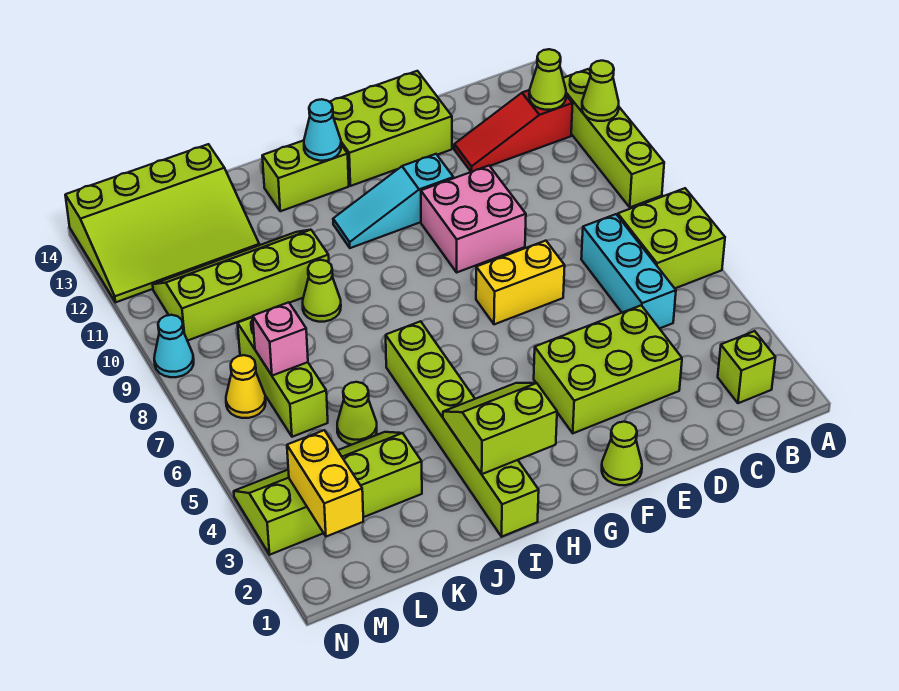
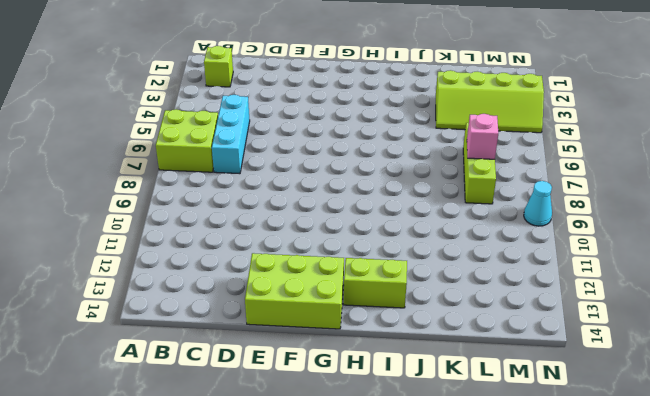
none -> lime 1x4 brick [563,69,664,207]
none -> red 1x3 slope [454,90,573,172]
none -> lime 2x3 brick [534,305,682,433]

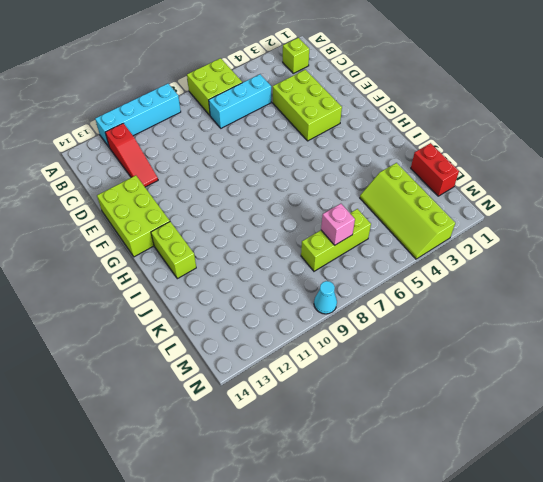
cyan 1x4 brick [95,84,181,147] -> lime 1x4 brick [563,69,664,207]
red 1x2 brick [411,143,459,196] -> none
none -> yellow 1x2 brick [476,241,565,324]
none -> pink 2x2 brick [421,166,526,272]
none -> lime 1x1 cone [602,422,642,485]

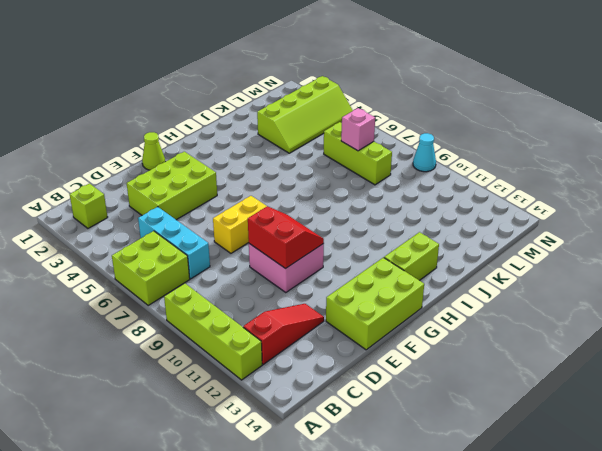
red 2x2 slope [248,206,324,269] -> none
none -> cyan 1x3 slope [333,154,453,248]
none -> lime 1x6 brick [386,321,539,537]
none -> lime 1x1 cone [303,260,341,322]

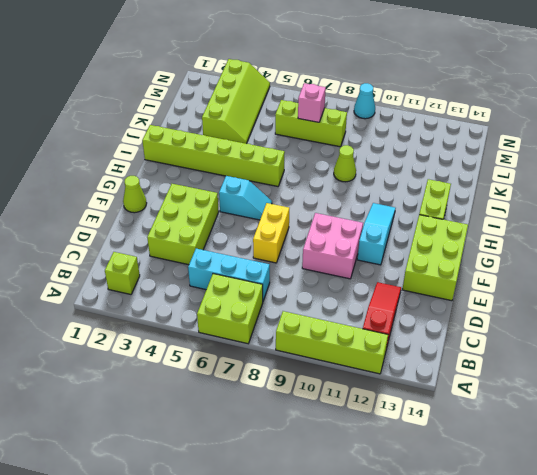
cyan 1x2 slope [219,176,272,220] -> none
none -> lime 2x4 slope [153,230,329,341]
none -> lime 1x1 cone [337,382,377,445]
none -> lime 3x4 slope [65,144,259,302]

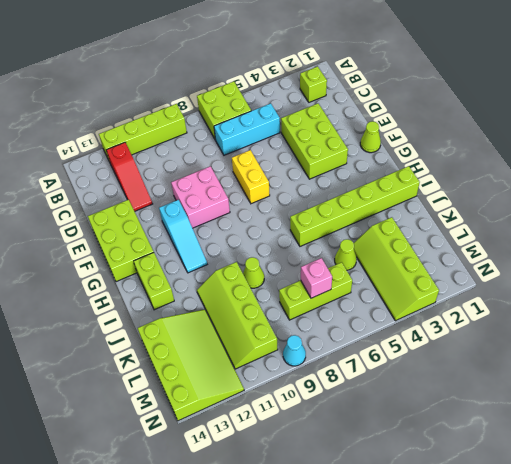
none -> yellow 1x1 cone [226,355,266,418]
none -> lime 1x1 cone [582,61,619,121]
none -> lime 1x1 cone [529,49,566,110]

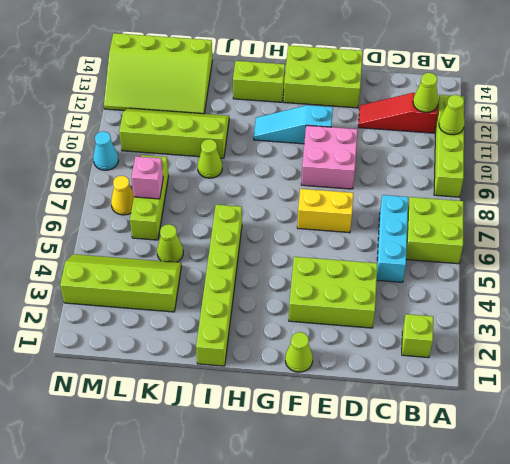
none -> lime 2x2 slope [443,383,557,474]
none -> cyan 1x1 cone [304,99,341,161]
none -> yellow 1x2 brick [287,430,363,537]

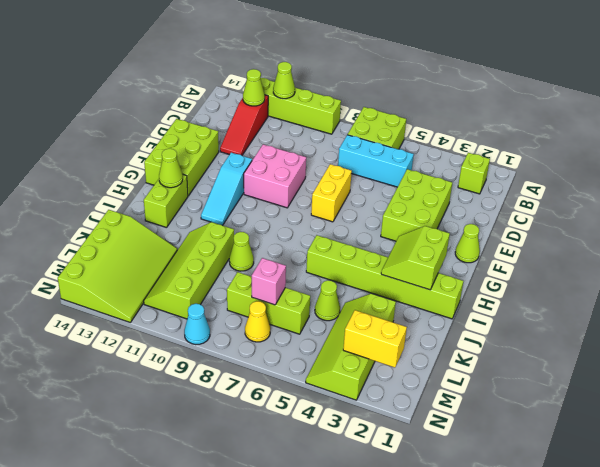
lime 1x1 cone [159,149,183,188] -> cyan 1x1 cone [304,99,341,161]

